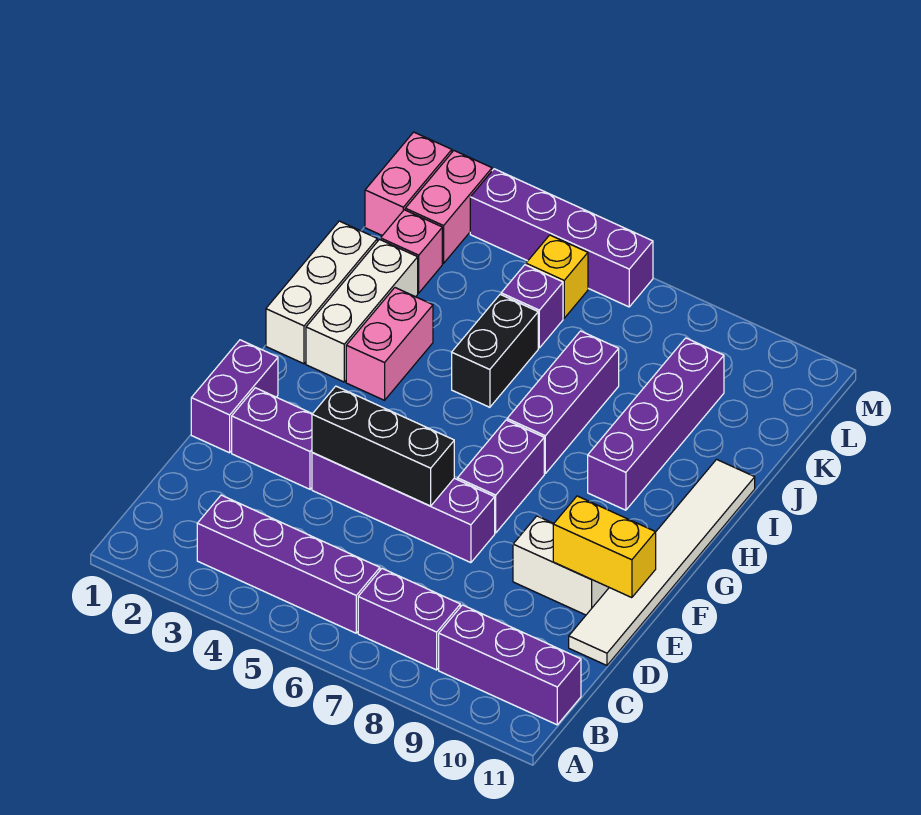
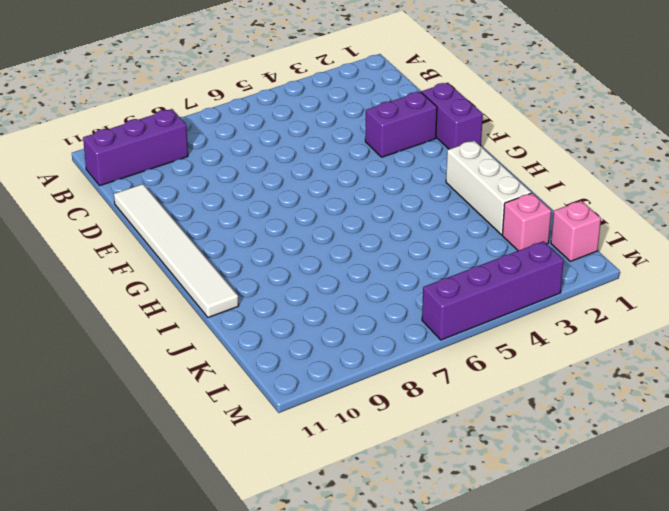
pink 1x1 brick [551,201,601,261] -> pink 1x2 brick [365,132,452,236]
none -> purple 1x4 brick [197,495,380,633]
none -> purple 1x2 brick [358,569,460,670]
none -> purple 1x4 brick [312,453,495,563]

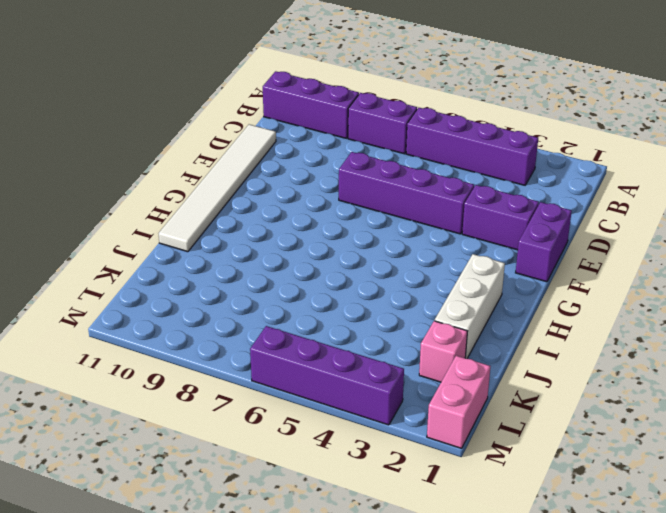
none -> white 1x2 brick [513,516,609,615]
none -> purple 1x2 brick [458,420,544,533]
none -> white 1x3 brick [266,221,377,364]

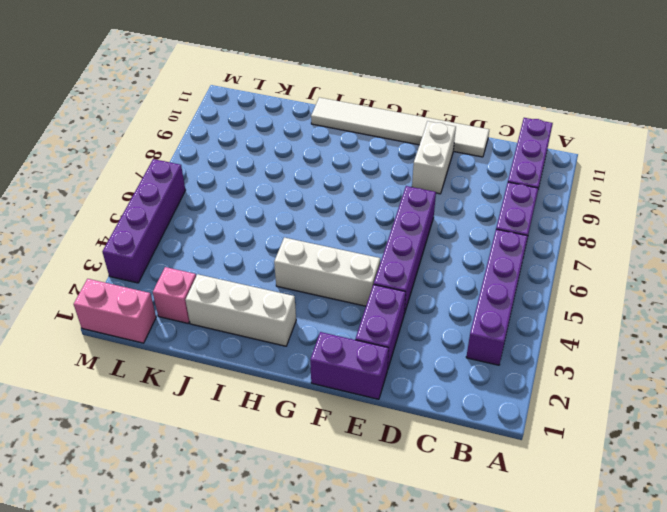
white 1x3 brick [274,238,380,306] -> white 1x3 brick moved to [266,221,377,364]
none -> purple 1x2 brick [458,420,544,533]
none -> pink 1x2 brick [346,288,433,400]
none -> purple 1x3 brick [507,331,619,473]

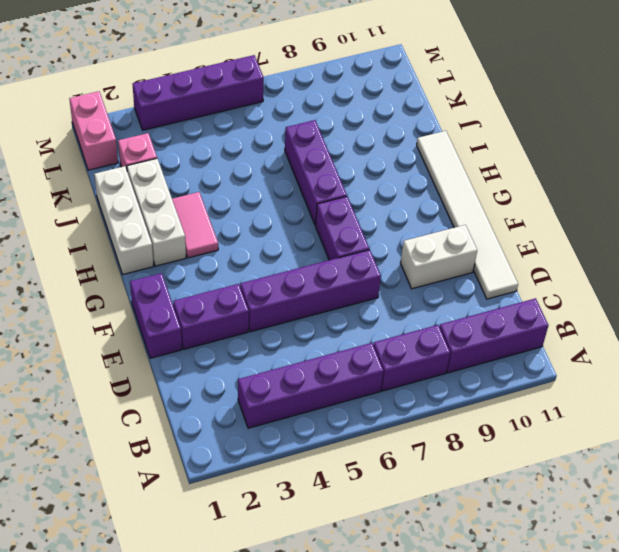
pink 1x2 tile [172,192,218,258] -> pink 1x2 brick [346,288,433,400]
none -> purple 1x4 brick [588,338,724,510]
none -> black 1x2 brick [452,294,538,407]
none -> purple 1x1 brick [501,265,563,348]

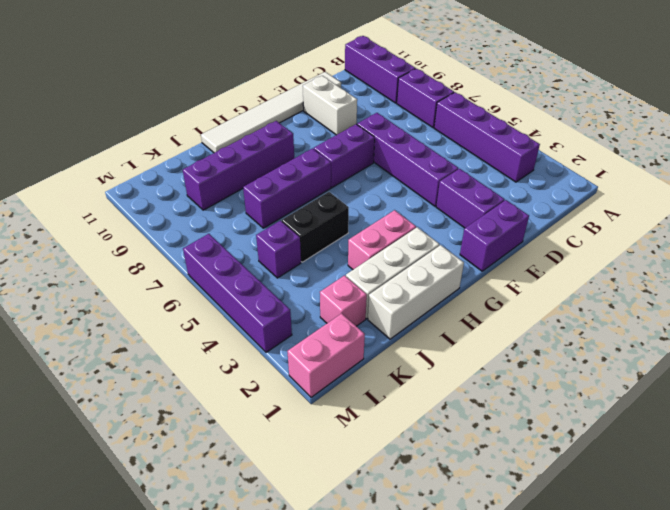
none -> pink 1x2 brick [405,151,492,263]
none -> yellow 1x1 brick [526,235,588,318]
none -> black 1x3 brick [312,386,454,506]

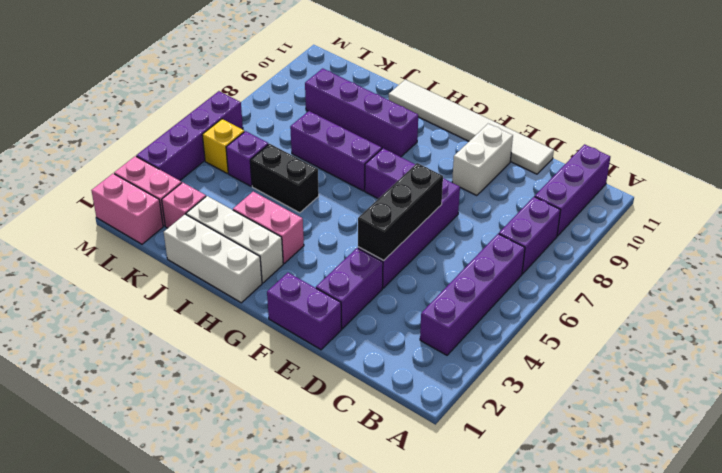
none -> yellow 1x2 brick [553,496,656,598]

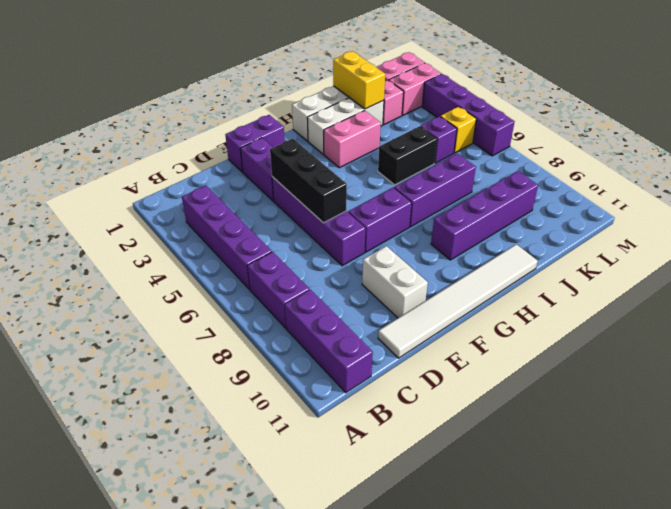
yellow 1x2 brick [333,51,385,109] -> yellow 1x2 brick moved to [553,496,656,598]

